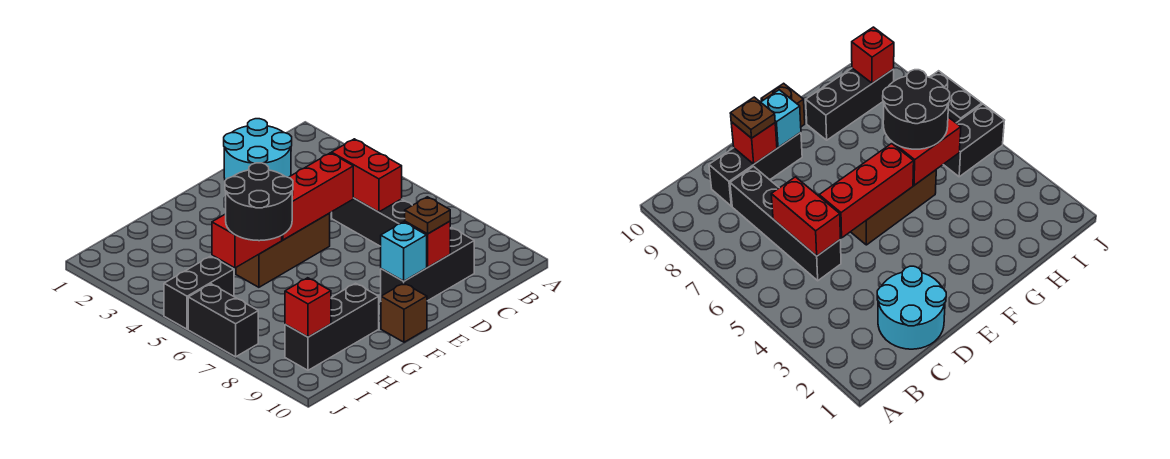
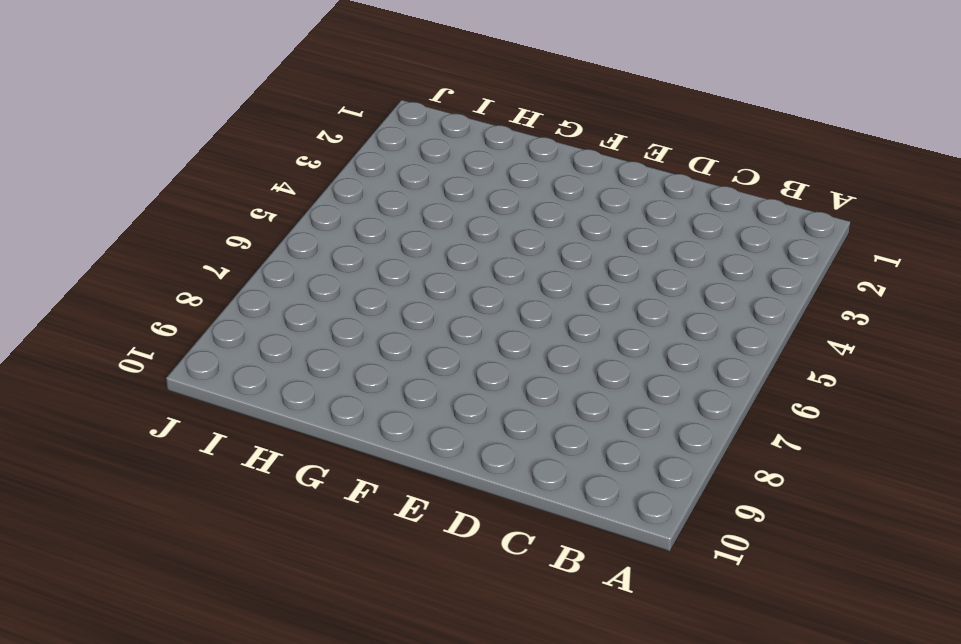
none -> cyan 2x2 round brick [224,119,292,180]
none -> black 1x4 brick [332,198,412,246]
none -> black 1x3 brick [381,227,474,301]

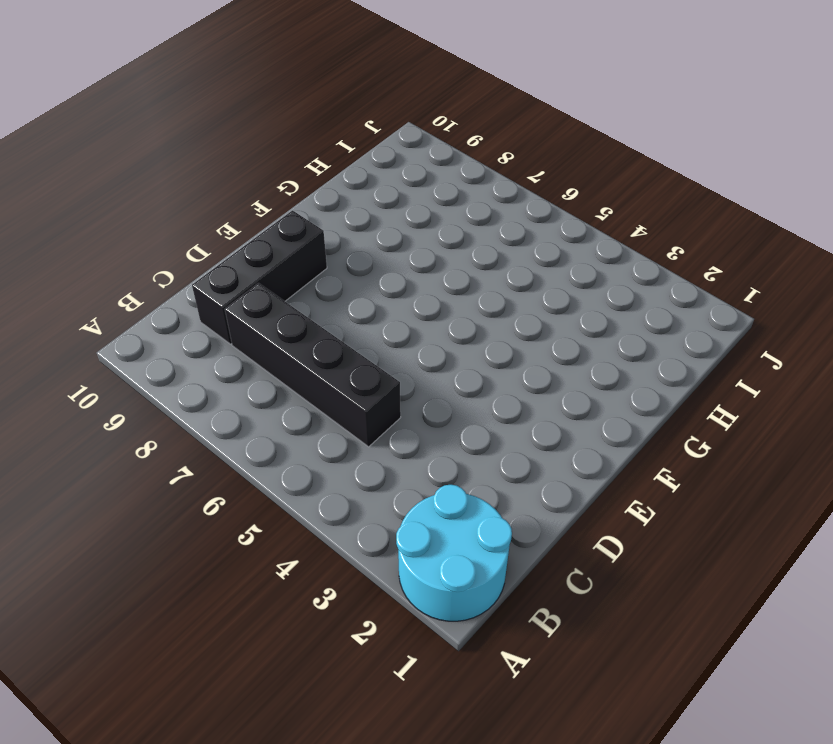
cyan 2x2 round brick [396,485,512,621] -> cyan 2x2 round brick moved to [224,119,292,180]
none -> brown 1x3 brick [236,214,330,287]
none -> brown 1x1 brick [381,283,427,342]
none -> black 1x3 brick [285,283,379,370]

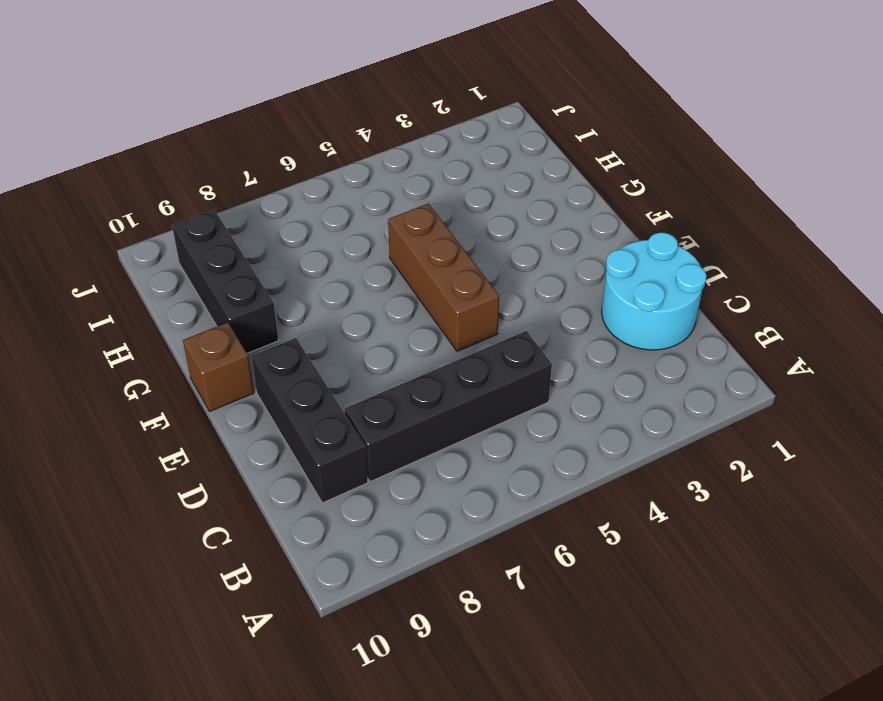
none -> black 1x2 brick [164,256,234,329]
none -> black 1x2 brick [188,284,258,357]
none -> red 1x2 brick [332,139,402,212]

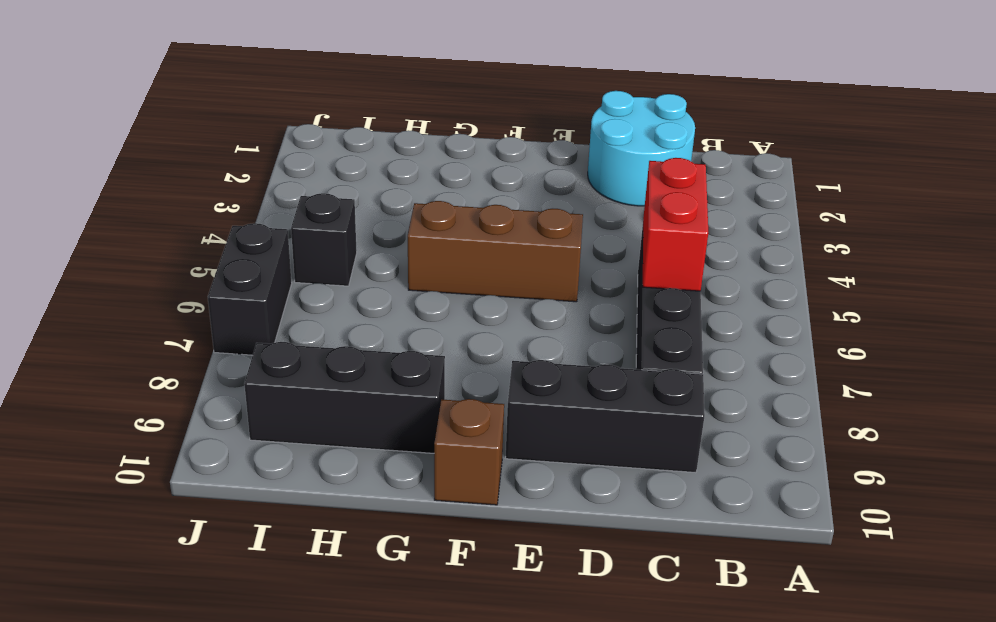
black 1x1 brick [291,193,357,286] -> black 1x2 brick [164,256,234,329]
none -> red 1x3 brick [282,153,353,240]
none -> red 1x1 brick [405,221,450,267]
none -> cyan 1x1 brick [381,222,427,281]

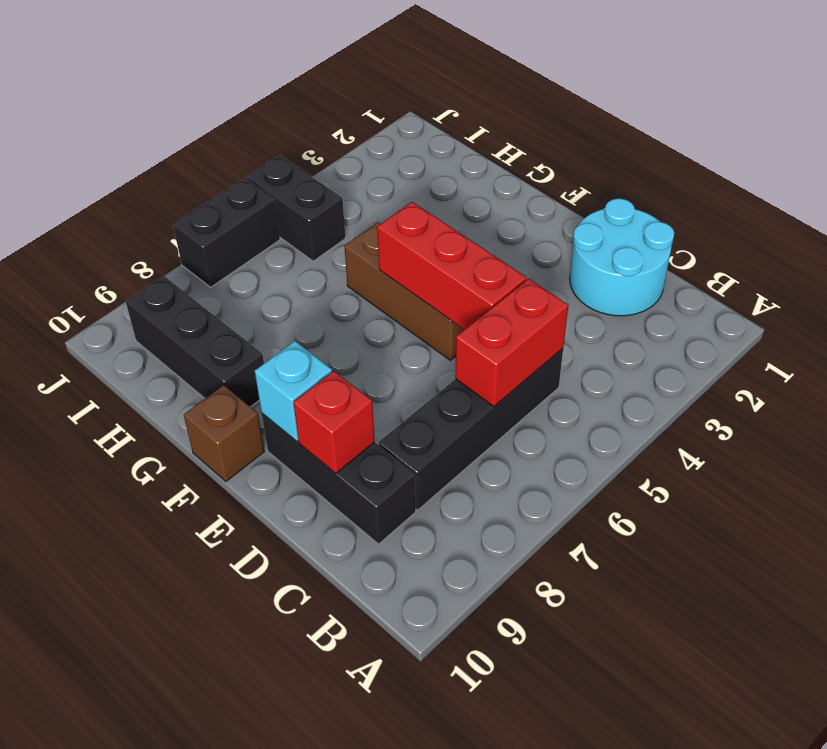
none -> red 1x2 brick [212,214,282,268]
none -> red 1x1 brick [285,278,331,337]
none -> brown 1x1 plate [405,197,450,234]

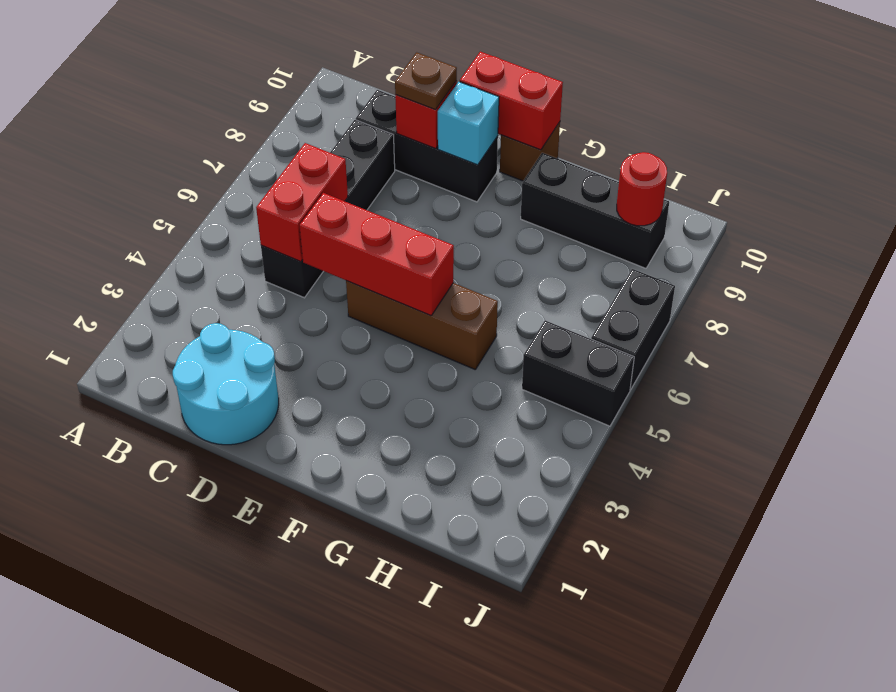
red 1x2 brick [460,52,563,150] -> red 1x2 brick moved to [212,214,282,268]
red 1x1 round brick [617,152,667,226] -> red 1x1 brick [285,278,331,337]
none -> black 2x2 round brick [225,163,293,241]

